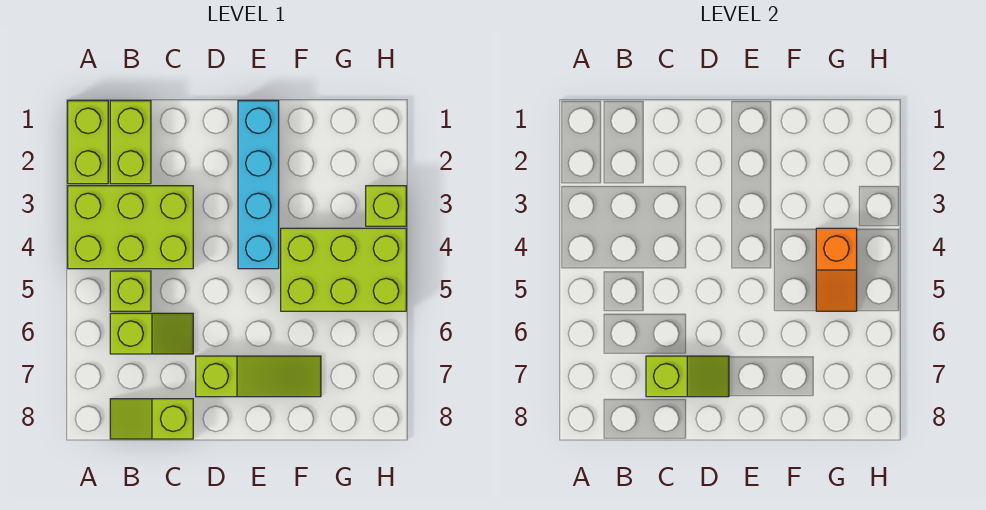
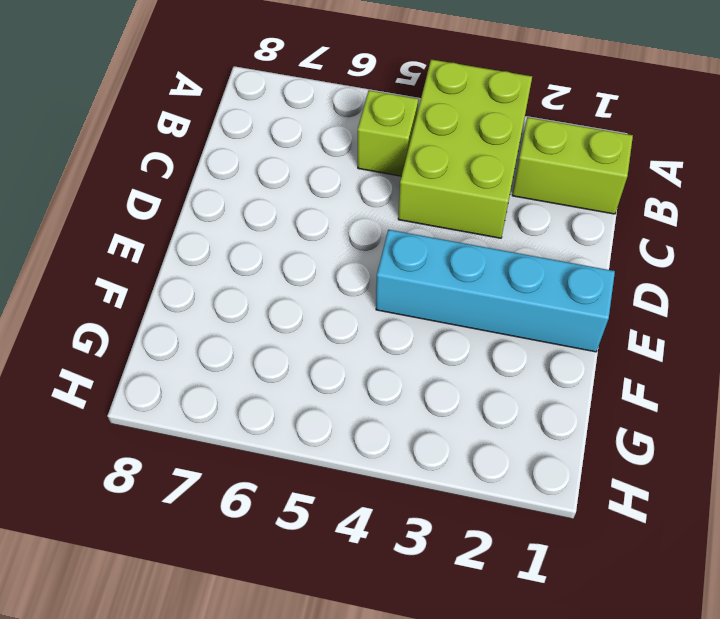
none -> lime 1x2 brick [68,101,108,184]
none -> lime 1x2 slope [110,313,193,354]
none -> lime 1x2 slope [110,399,193,439]

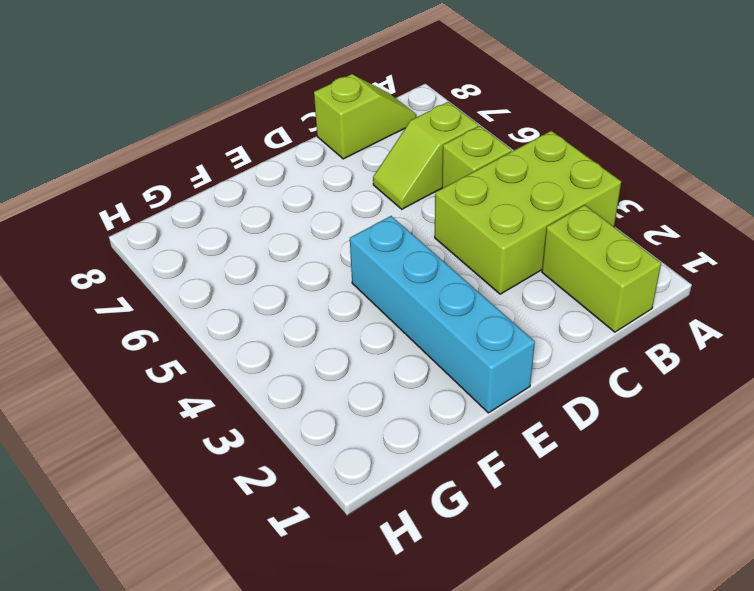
none -> lime 1x2 brick [68,101,108,184]
none -> lime 1x3 slope [196,356,321,397]
none -> lime 2x3 brick [281,228,406,311]

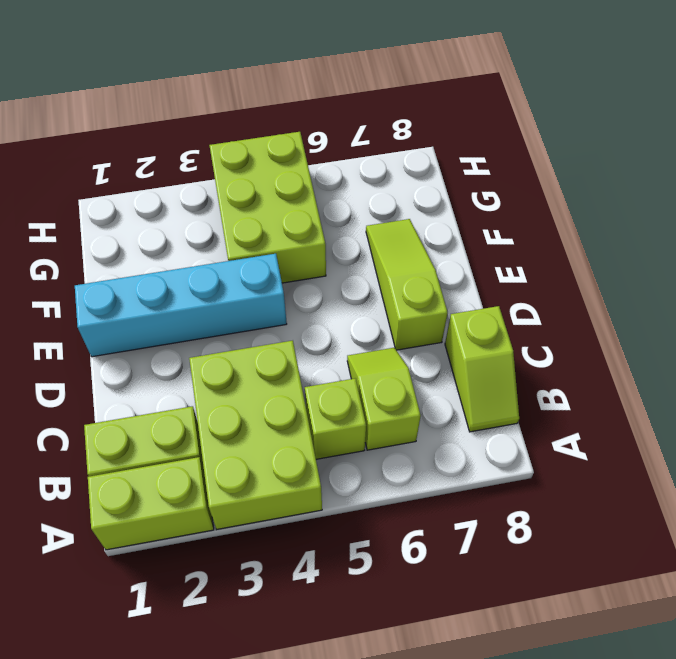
none -> lime 1x1 brick [366,186,406,226]
none -> lime 1x2 slope [646,356,729,397]
none -> orange 1x2 slope [816,228,857,311]

